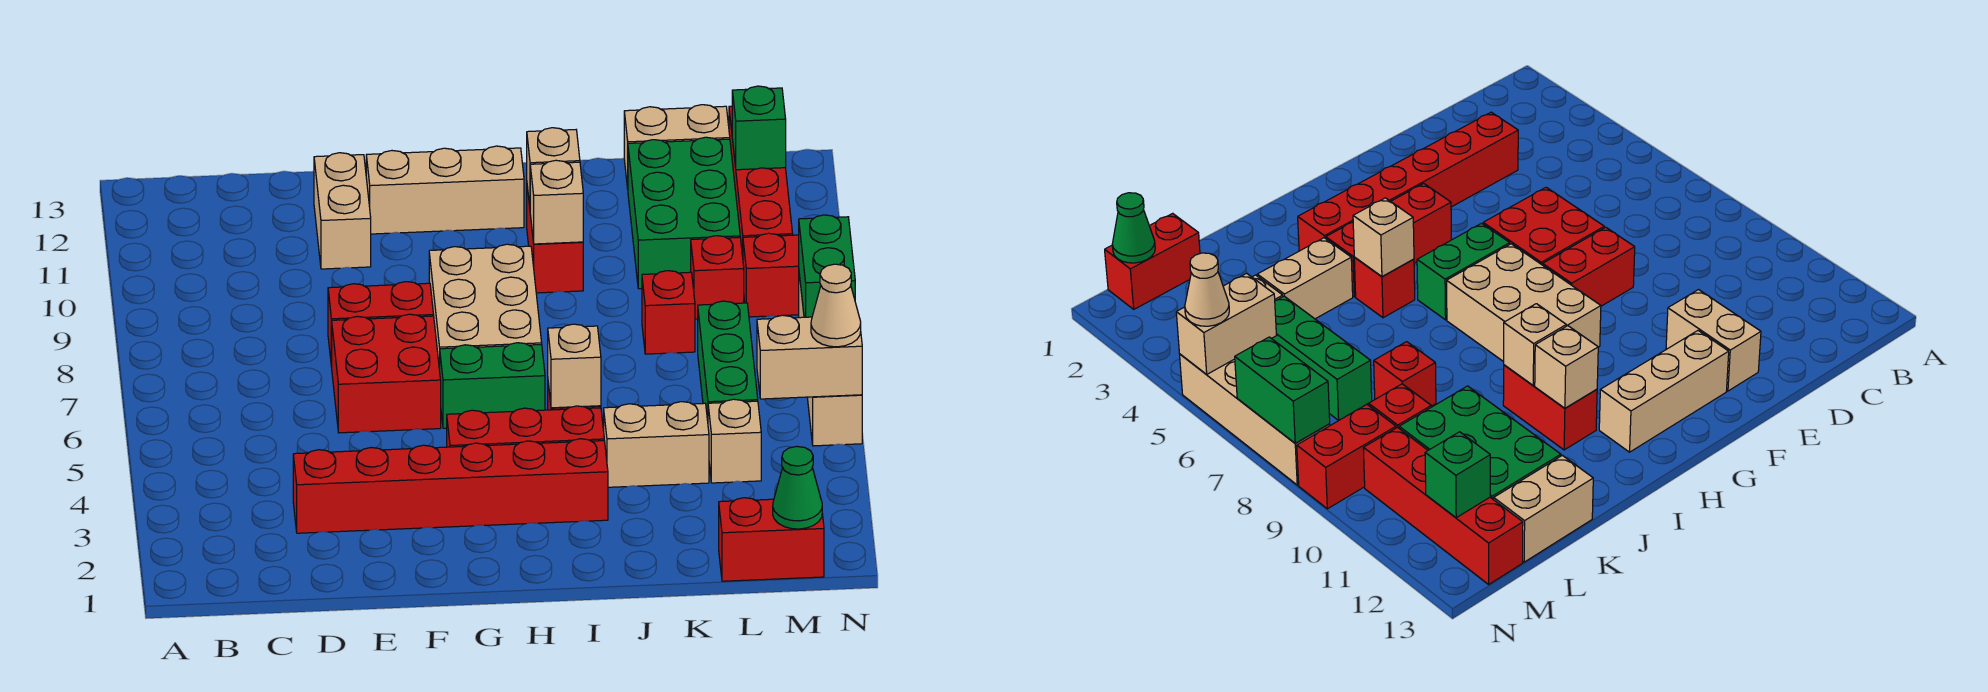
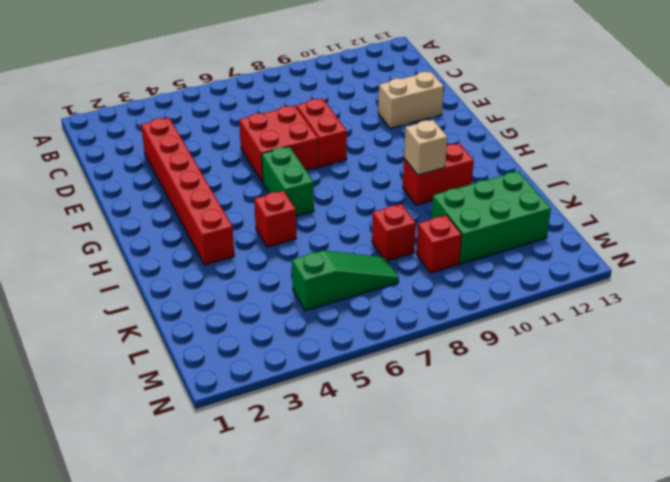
green 1x3 slope [292,250,399,311] -> green 1x3 brick [698,301,758,421]
none -> tan 1x3 brick [366,146,524,234]
none -> red 1x3 brick [447,406,604,447]
none -> tan 2x3 brick [429,244,542,370]

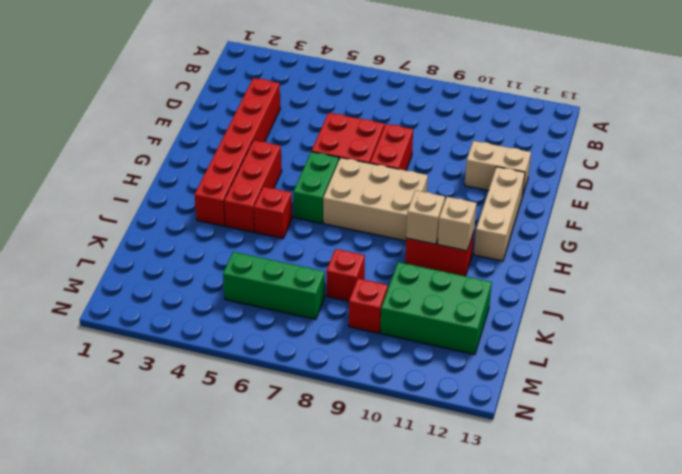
none -> tan 1x2 brick [604,402,709,487]
none -> tan 1x2 brick [624,105,730,188]
none -> red 1x2 brick [719,498,824,581]

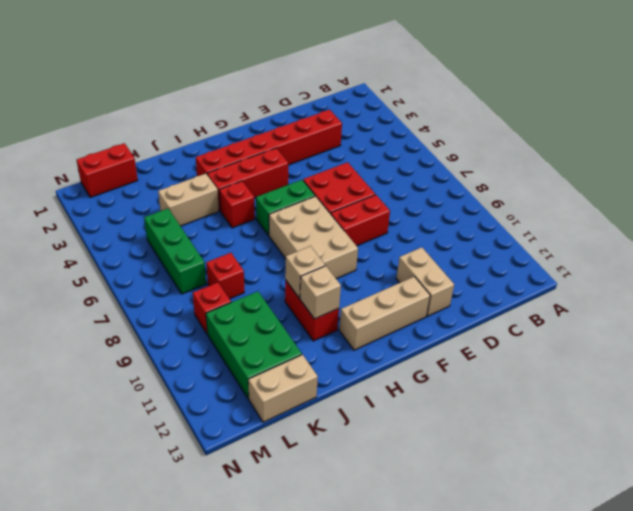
none -> tan 1x1 brick [708,399,761,483]
none -> red 1x2 brick [743,233,799,317]
none -> red 1x4 brick [729,106,793,256]

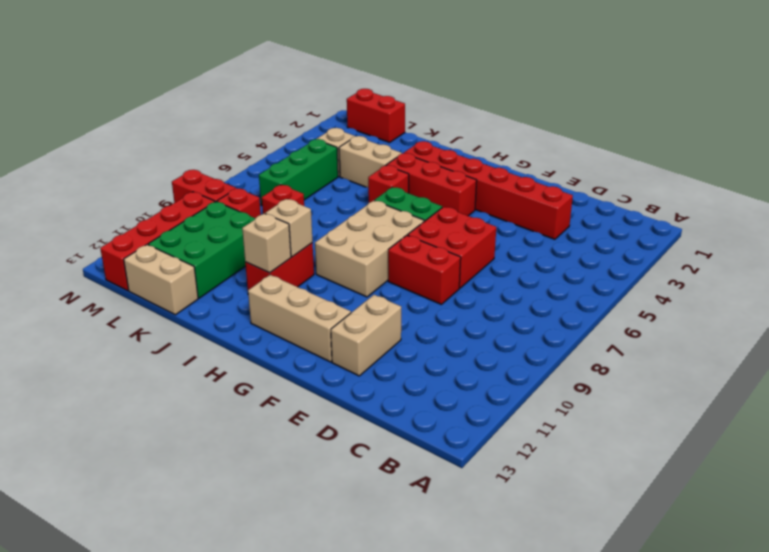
none -> tan 1x4 brick [799,275,862,446]
none -> tan 1x1 brick [548,324,601,408]
none -> green 1x1 cone [773,446,822,529]

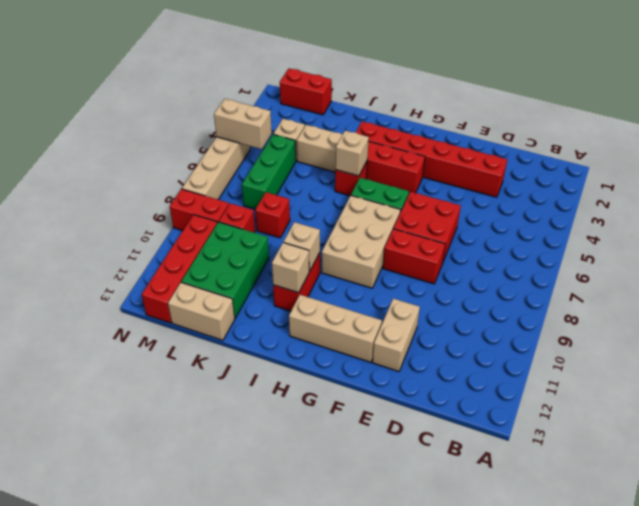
none -> green 1x1 cone [773,446,822,529]
none -> green 1x1 brick [732,86,786,170]
none -> green 1x2 brick [799,215,855,317]

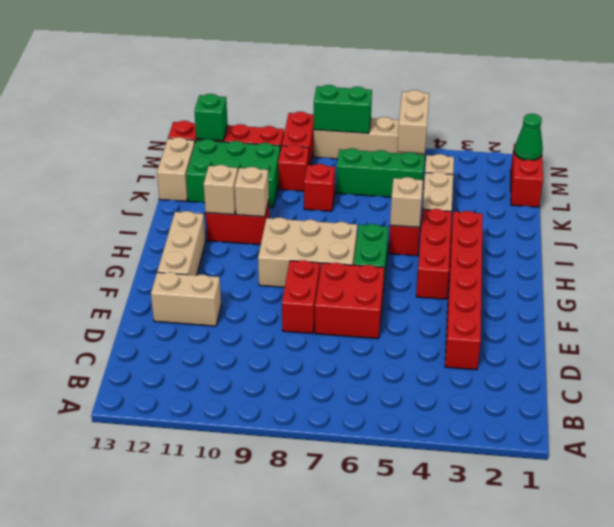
none -> tan 1x1 cone [811,264,861,347]

